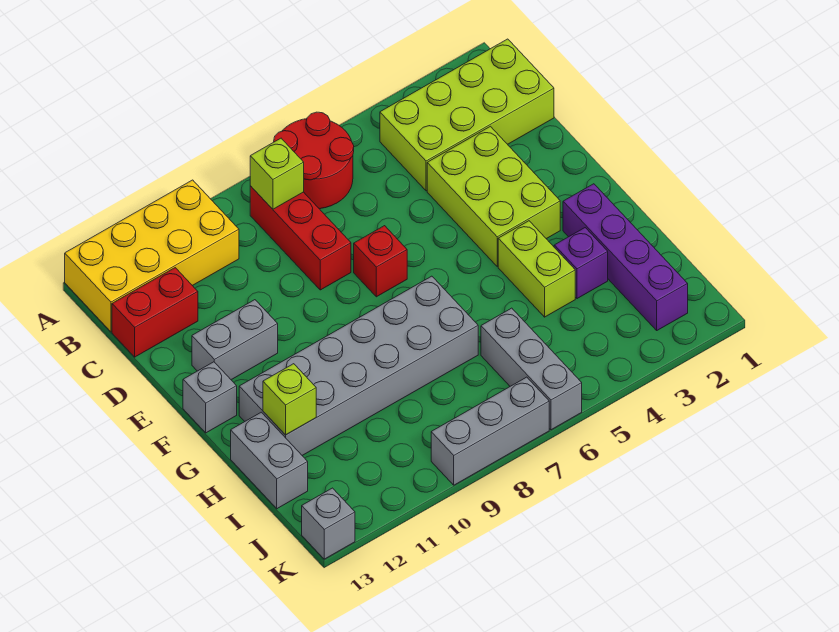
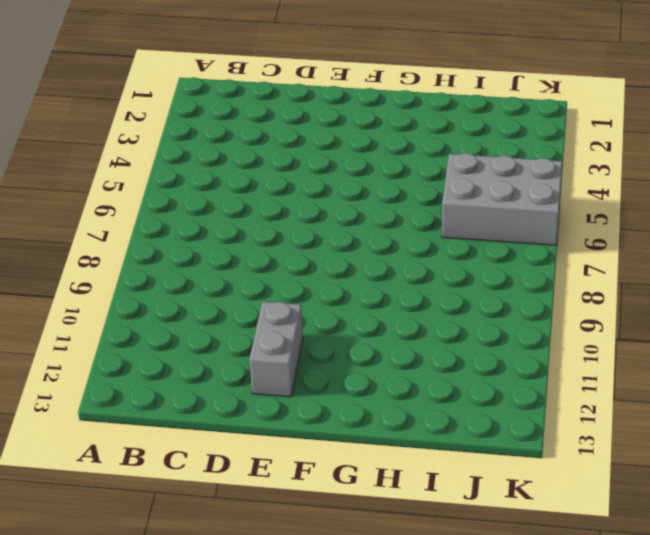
grey 2x3 brick [442,153,562,245] -> grey 1x3 brick [481,308,582,430]
none -> red 2x2 round brick [274,112,354,209]
none -> yellow 2x4 brick [65,180,239,332]
none -> lime 2x4 brick [380,39,554,191]

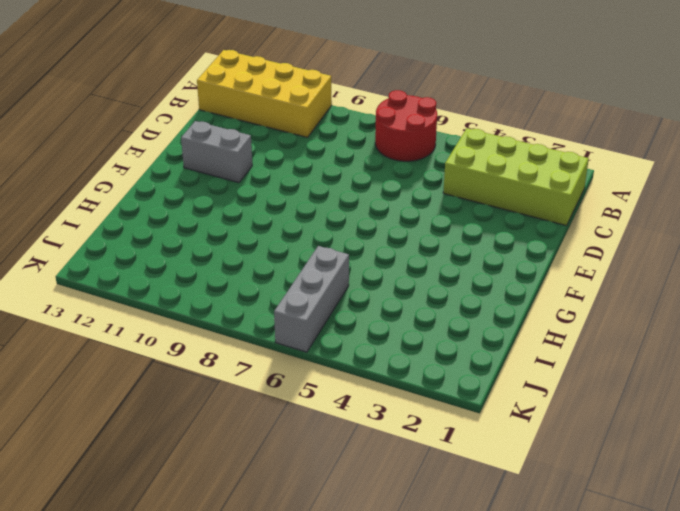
none -> red 1x3 brick [250,186,351,290]
none -> red 1x2 brick [112,268,198,357]
none -> lime 2x3 brick [427,126,560,266]

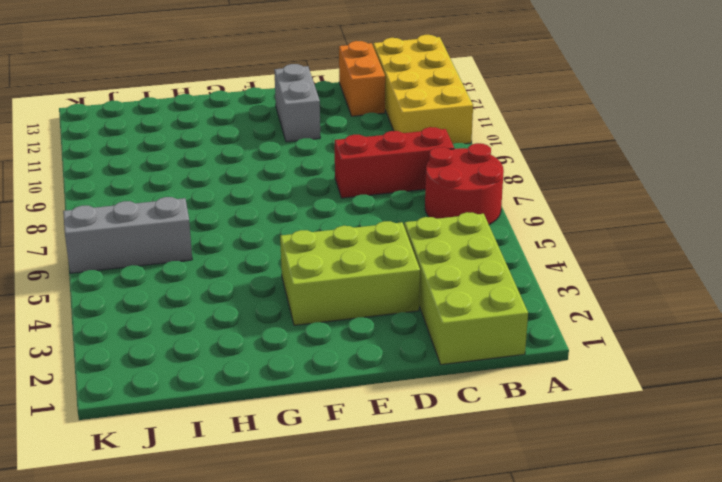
orange 1x2 brick [339,41,385,116] -> red 1x2 brick [112,268,198,357]
none -> red 1x1 brick [354,226,407,297]
none -> grey 1x1 brick [183,362,237,433]
none -> purple 1x4 brick [563,184,688,330]

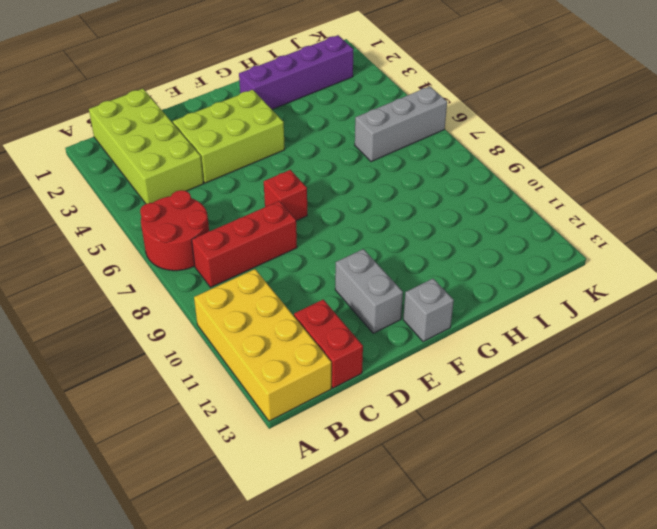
none -> lime 1x2 brick [498,221,575,317]
none -> grey 2x6 brick [239,276,478,455]
none -> purple 1x1 brick [554,228,608,299]

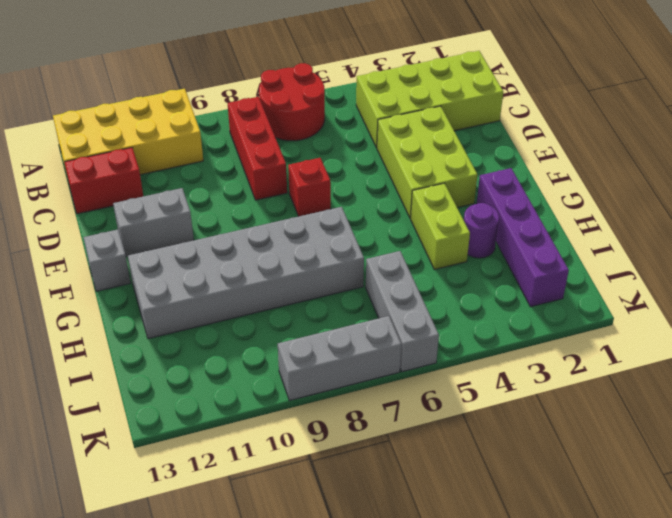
purple 1x1 round brick [464,203,499,258] -> purple 1x1 brick [554,228,608,299]
none -> grey 1x2 brick [231,412,308,509]
none -> grey 1x1 brick [302,488,355,559]
none -> lime 1x1 brick [250,138,304,209]

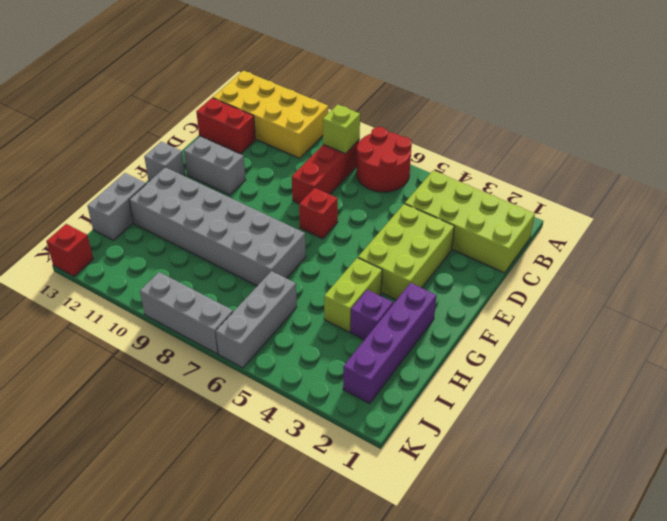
red 1x1 brick [46,224,93,276] -> grey 1x1 brick [302,488,355,559]
none -> lime 1x1 brick [263,364,316,435]

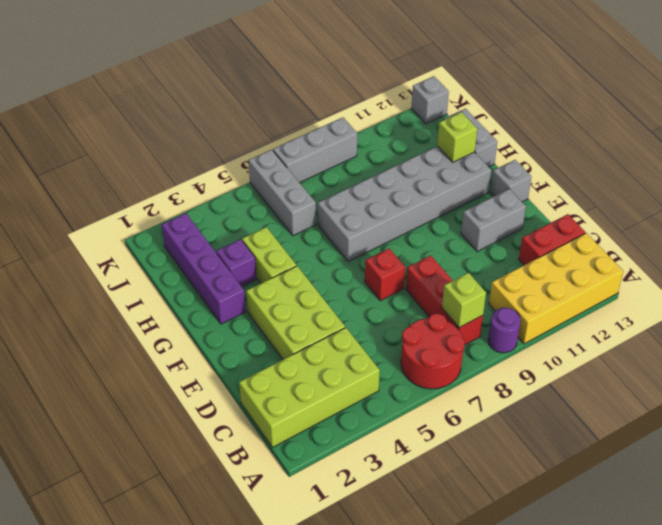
purple 1x1 round brick [488,308,521,353] -> none

